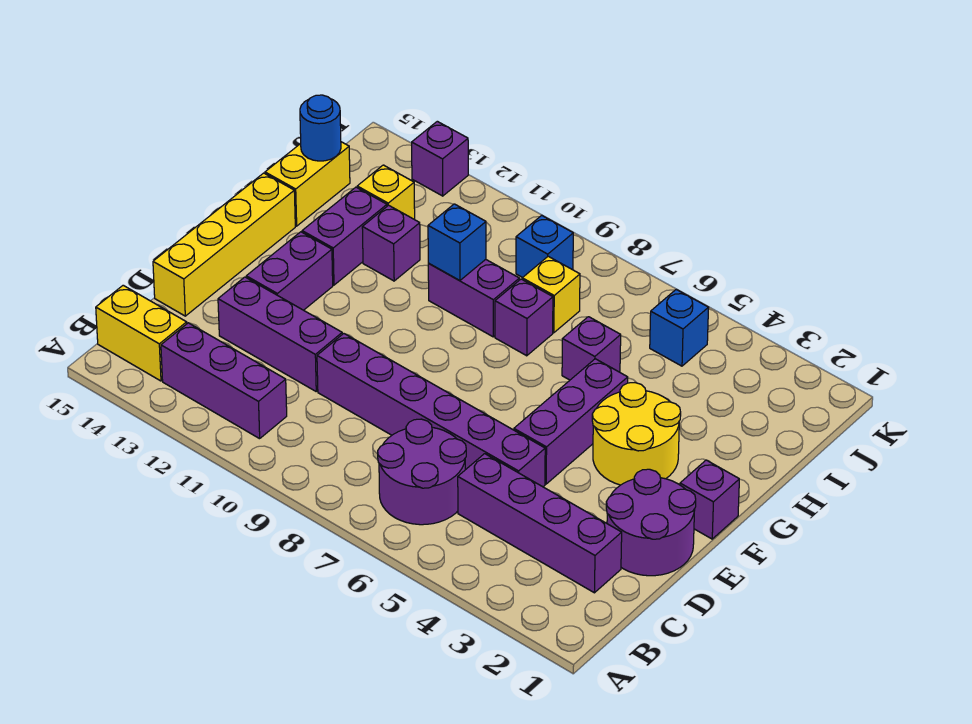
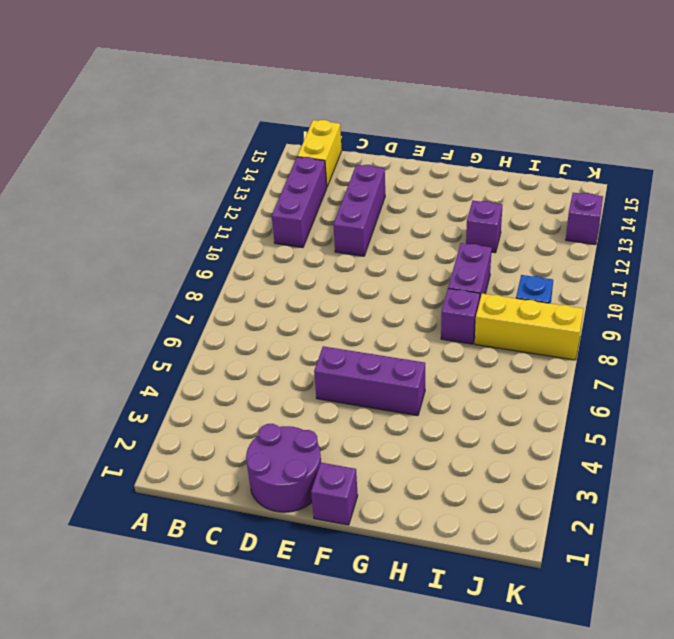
yellow 1x3 brick [475,294,583,360] -> yellow 1x1 brick [522,256,580,333]
none -> purple 2x2 round brick [378,419,466,525]
none -> purple 1x4 brick [458,454,622,593]
none -> purple 1x6 brick [317,334,545,487]

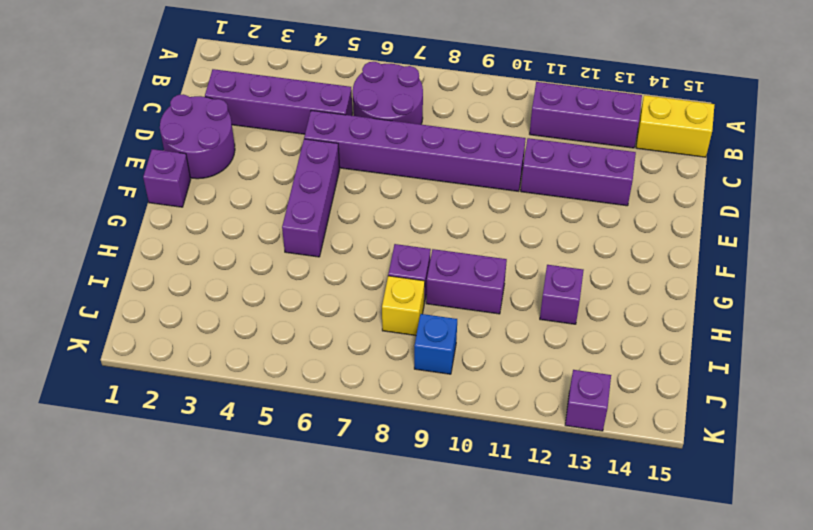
none -> yellow 1x4 brick [153,173,295,316]
none -> purple 1x2 brick [246,232,333,310]
none -> yellow 2x2 round brick [592,383,681,485]

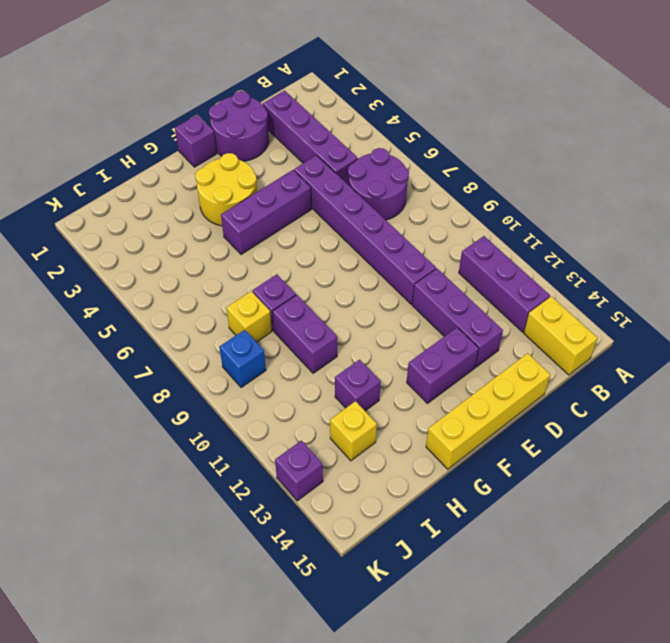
none -> purple 1x2 brick [302,187,387,285]
none -> purple 1x1 brick [562,317,621,380]
none -> yellow 1x2 brick [265,142,350,226]

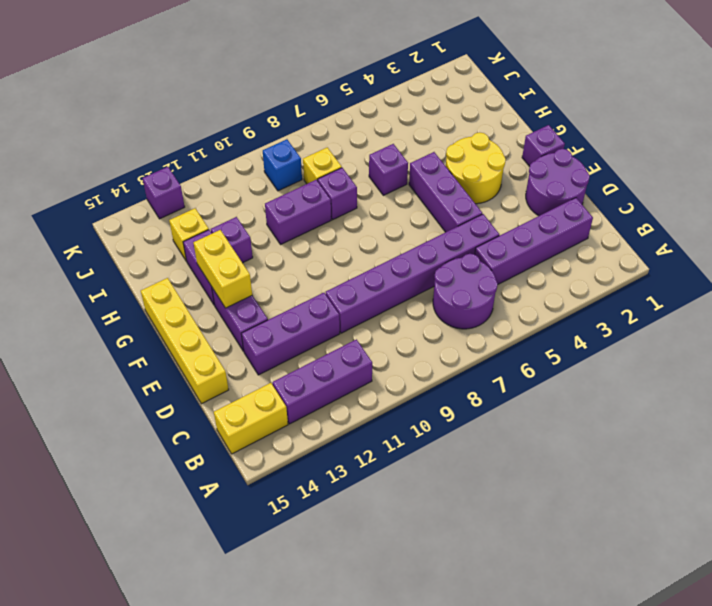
yellow 1x2 brick [193,230,252,308] -> yellow 1x2 brick moved to [265,142,350,226]
none -> blue 1x1 brick [650,290,709,366]
none -> blue 1x1 brick [428,204,486,281]
none -> blue 1x1 round brick [300,95,341,161]

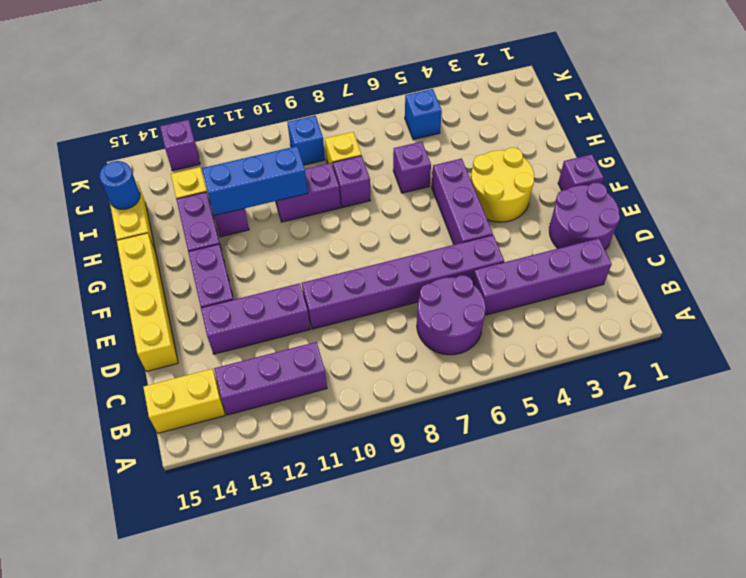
blue 1x3 brick [202,146,308,216] -> blue 1x1 brick [428,204,486,281]

